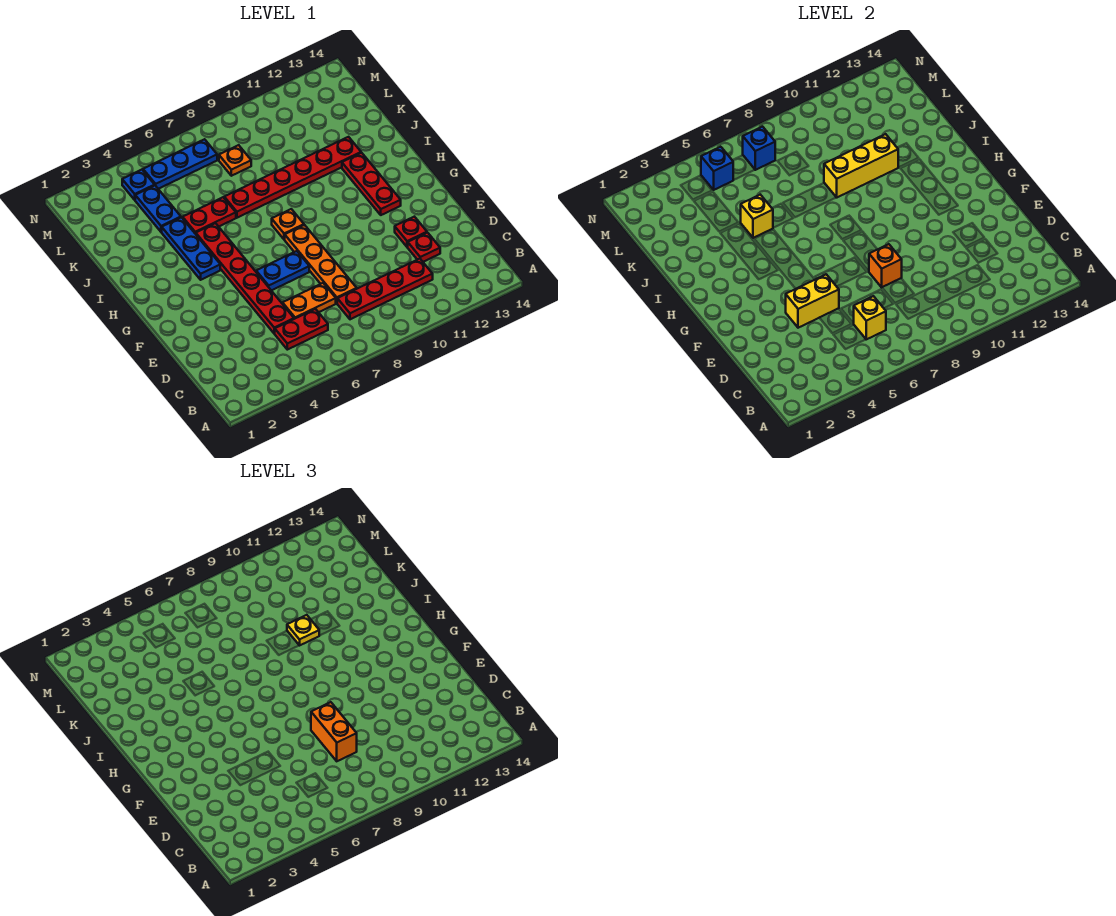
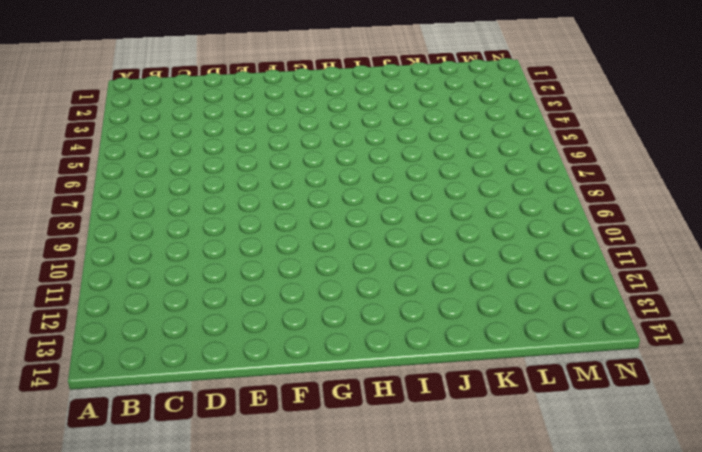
none -> red 1x2 plate [274,309,328,350]
none -> red 1x4 plate [337,259,433,319]
none -> red 1x6 plate [196,223,294,333]

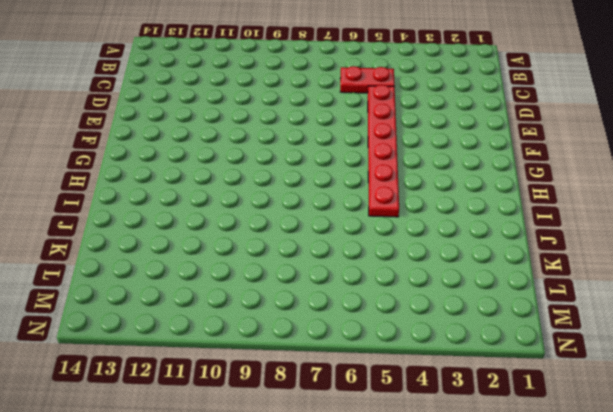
none -> red 1x4 plate [337,259,433,319]
none -> orange 1x2 plate [283,283,336,319]
none -> orange 1x4 plate [285,225,357,303]

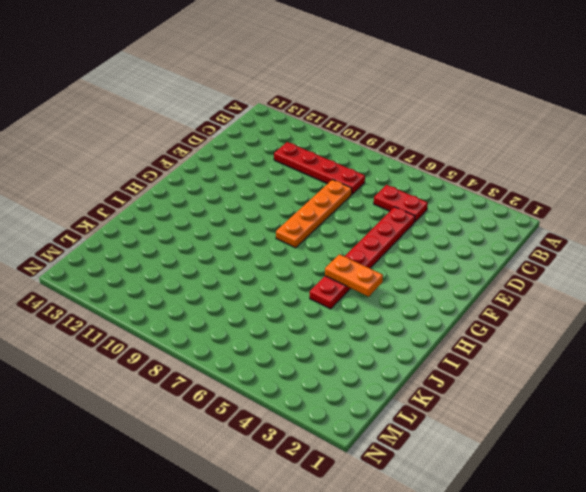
orange 1x2 plate [325,254,383,297] -> orange 1x2 plate moved to [283,283,336,319]
none -> red 1x1 plate [408,233,440,262]
none -> red 1x1 plate [395,217,427,247]
none -> blue 1x2 plate [256,251,309,291]

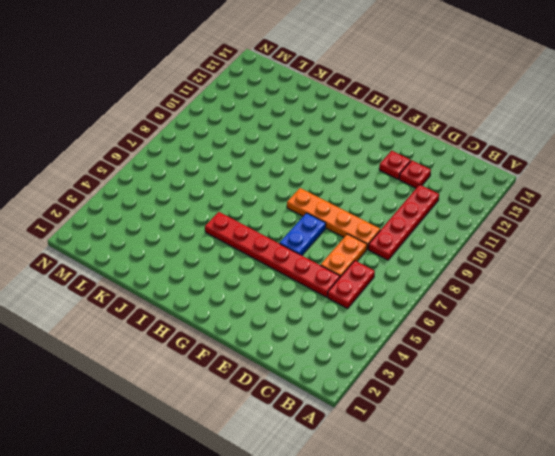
none -> red 1x3 plate [342,153,401,215]
none -> blue 1x3 plate [162,217,220,280]
none -> orange 1x1 plate [272,209,304,240]

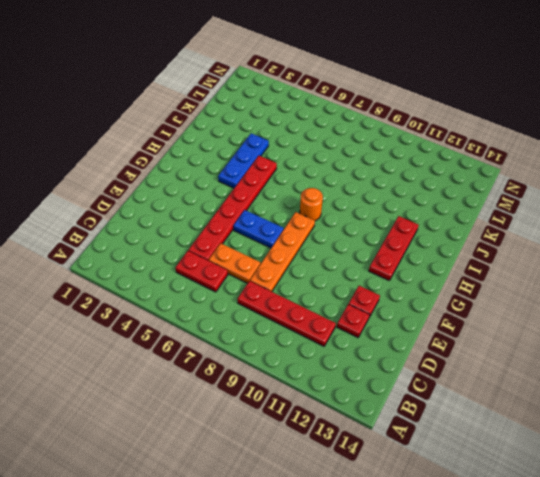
orange 1x1 round brick [300,188,323,221] -> orange 1x1 plate [272,209,304,240]
none -> red 1x2 plate [183,197,236,234]
none -> red 1x6 plate [224,137,361,218]
none -> blue 1x2 plate [135,186,181,232]

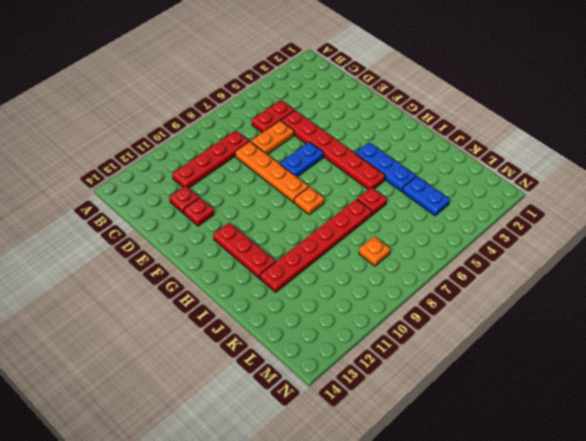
red 1x1 plate [357,187,387,215] -> red 1x2 plate [183,197,236,234]
none -> blue 1x1 plate [122,170,155,200]
none -> blue 1x3 plate [143,139,217,189]
none -> yellow 1x1 brick [854,296,886,339]

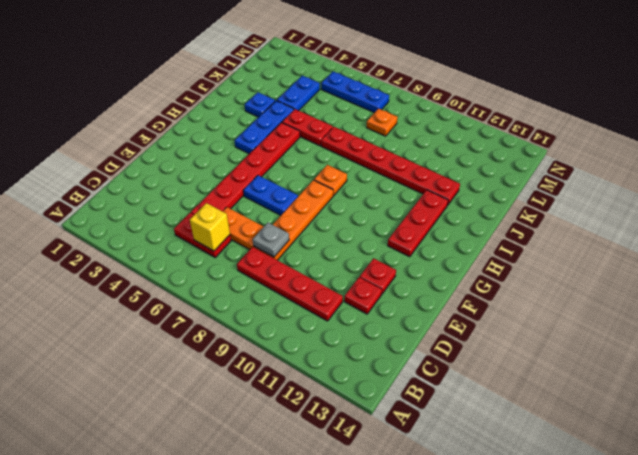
grey 1x1 plate [253,223,289,257] -> none
blue 1x1 plate [245,92,275,117] -> blue 1x1 plate moved to [122,170,155,200]
none -> yellow 1x2 brick [786,274,839,328]
none -> orange 1x1 brick [869,244,902,287]
none -> yellow 1x1 brick [741,195,773,238]

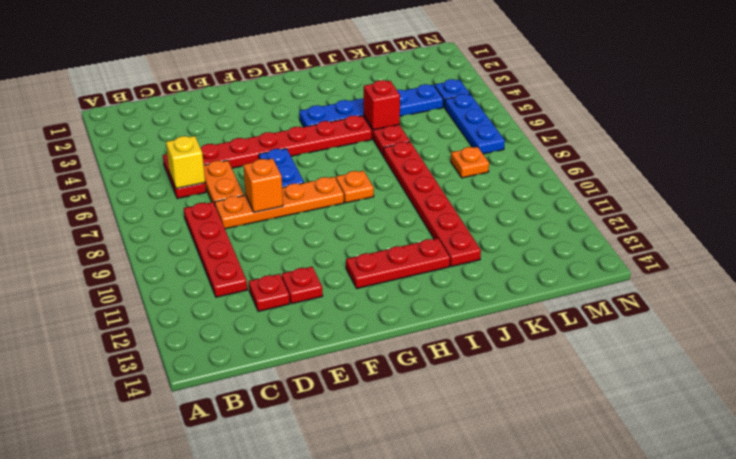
red 1x1 brick [363,80,400,130] -> yellow 1x1 brick [741,195,773,238]
none -> yellow 1x2 brick [786,274,839,328]
none -> yellow 1x3 brick [824,134,898,197]
none -> blue 1x1 brick [701,147,733,190]

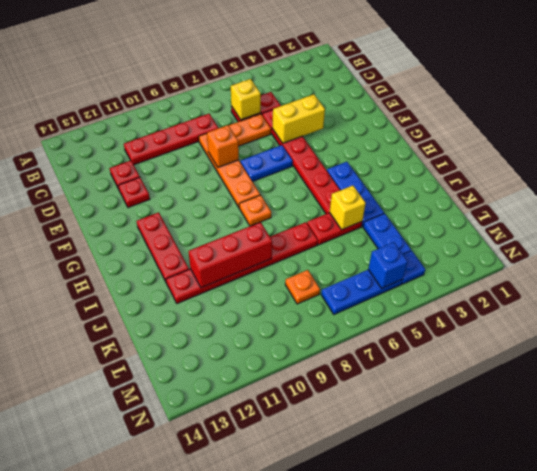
red 1x3 brick [189,222,272,288] -> yellow 1x3 brick [824,134,898,197]
none -> blue 1x1 brick [743,127,775,170]
none -> orange 1x2 brick [311,702,357,761]
none -> yellow 1x1 plate [287,615,319,646]

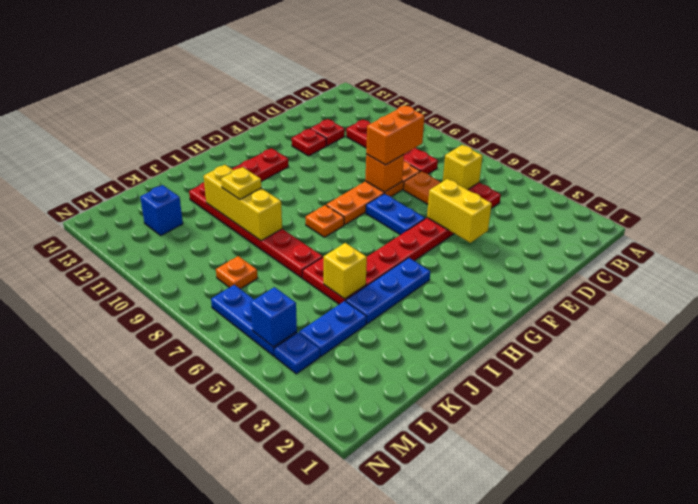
blue 1x1 brick [140,185,183,235] -> blue 1x1 brick moved to [743,127,775,170]

